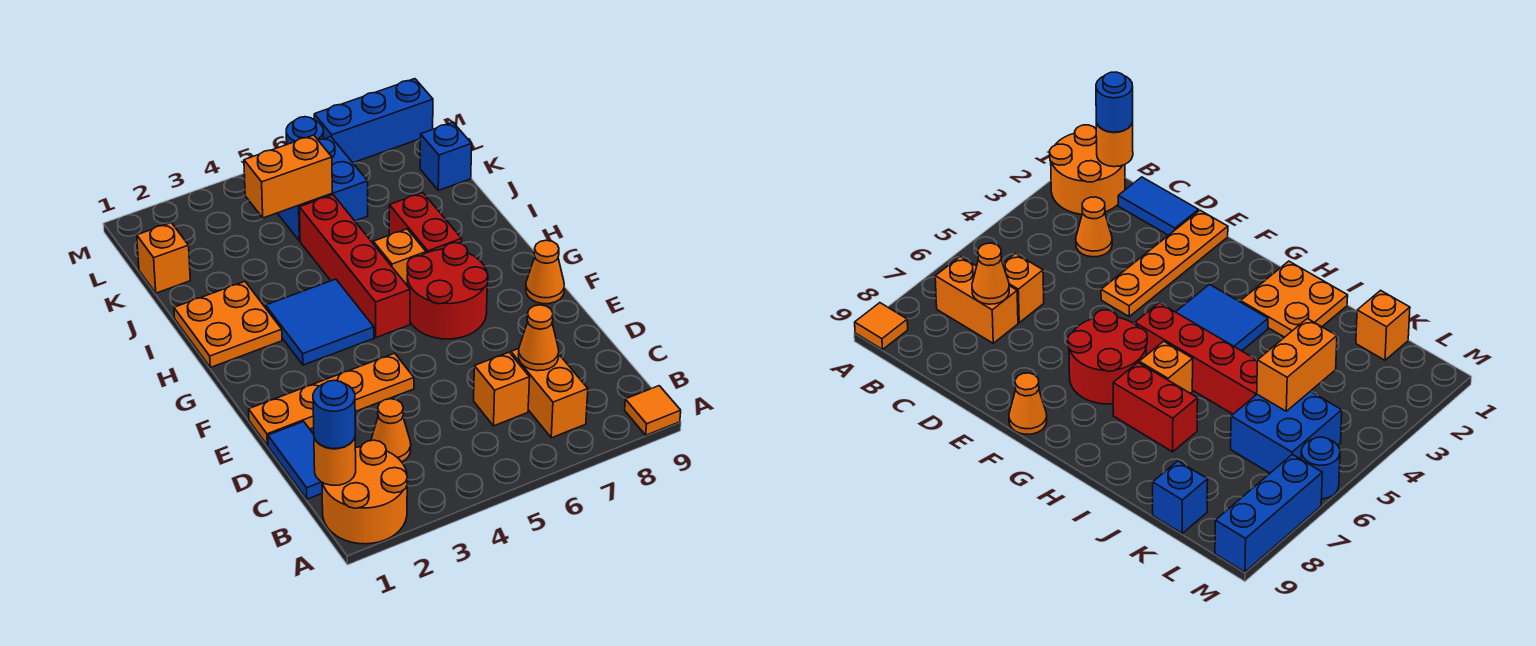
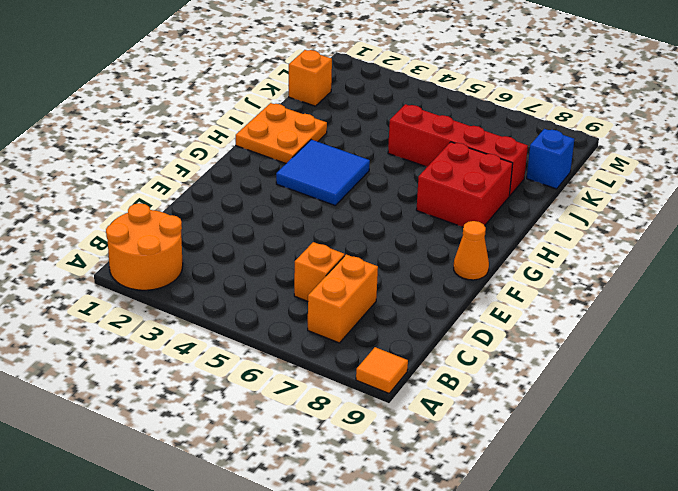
red 2x2 brick [416,142,513,227] -> red 1x2 brick [389,193,462,253]
red 1x4 brick [388,104,528,196] -> red 1x4 brick turned to [299,195,410,338]
none -> blue 1x2 tile [268,422,322,499]
none -> orange 1x1 cone [371,399,411,462]
none -> orange 1x4 plate [249,353,414,445]

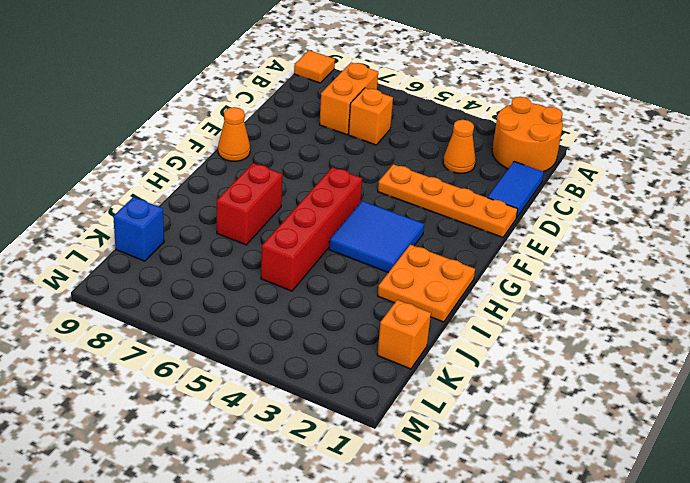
none -> red 2x2 round brick [407,243,488,339]
none -> orange 1x1 brick [373,229,426,285]
none -> blue 2x2 brick [278,137,368,241]

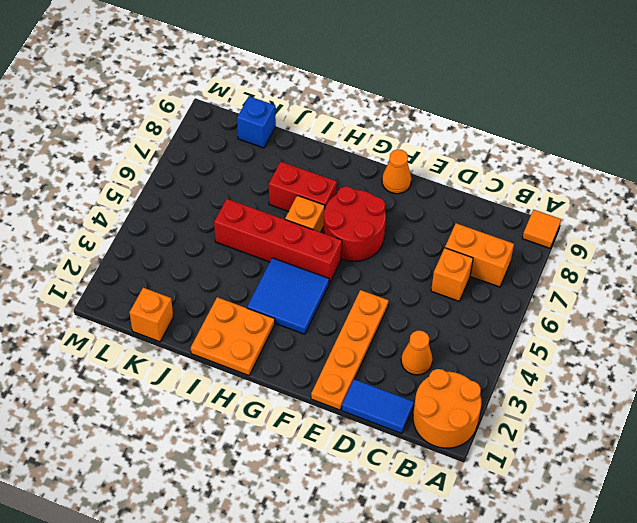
none -> blue 2x2 brick [278,137,368,241]
none -> blue 1x1 round brick [286,117,323,144]
none -> blue 1x3 brick [314,79,433,163]

